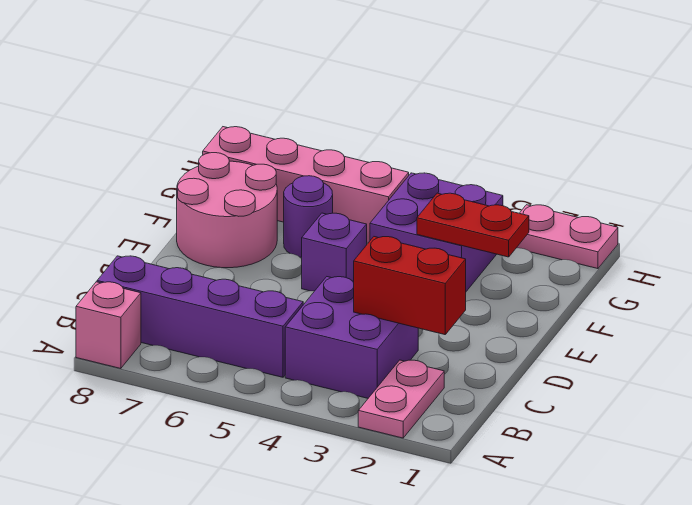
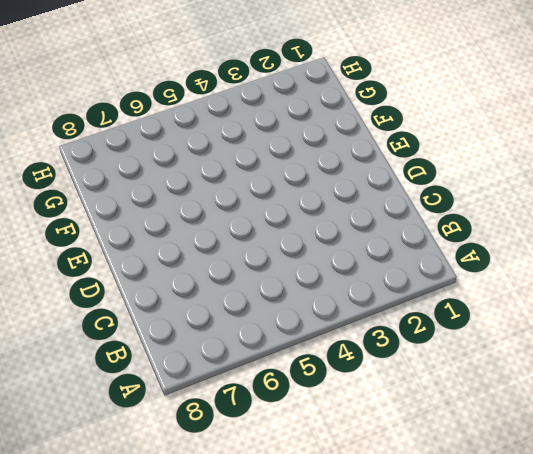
none -> pink 1x2 plate [358,360,444,438]
none -> pink 1x1 brick [76,282,141,369]
none -> purple 2x2 brick [285,277,418,398]

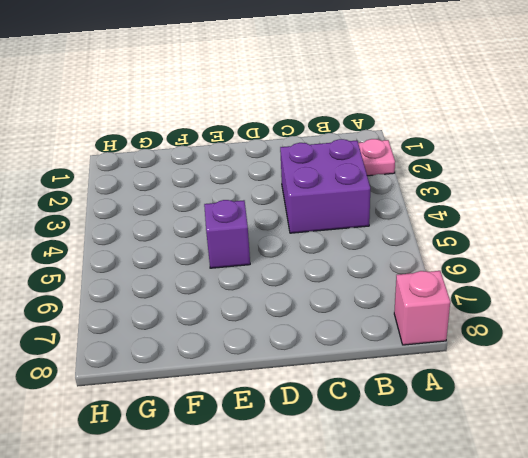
none -> purple 1x4 brick [97,256,303,377]
none -> pink 2x2 round brick [177,153,277,268]
none -> purple 2x2 brick [370,173,503,291]

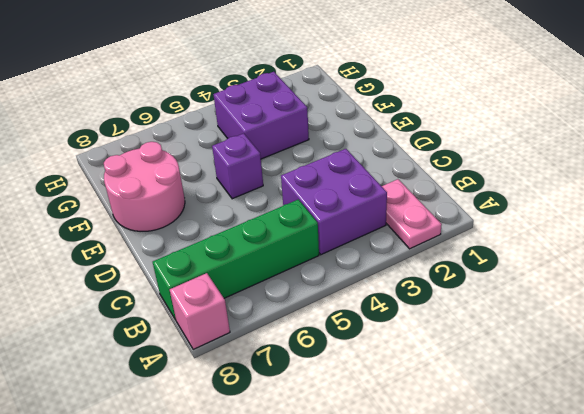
green 1x4 brick [153,199,319,320] -> purple 1x4 brick [97,256,303,377]
none -> purple 1x1 round brick [284,176,333,257]
none -> pink 1x4 brick [203,127,409,243]
none -> pink 1x2 plate [517,205,618,269]

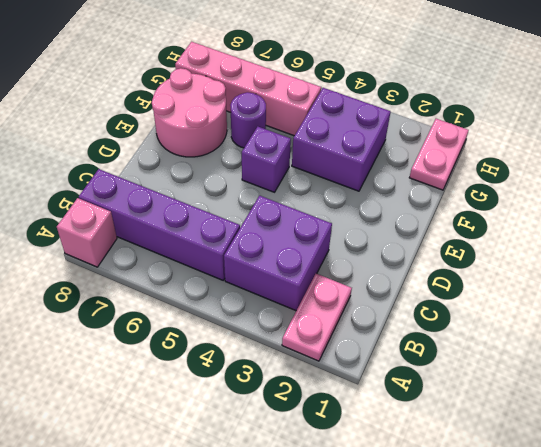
pink 1x2 plate [409,119,469,190] -> pink 1x2 plate turned to [517,205,618,269]
none -> red 1x2 brick [354,237,466,335]
none -> red 1x2 plate [417,193,529,257]

